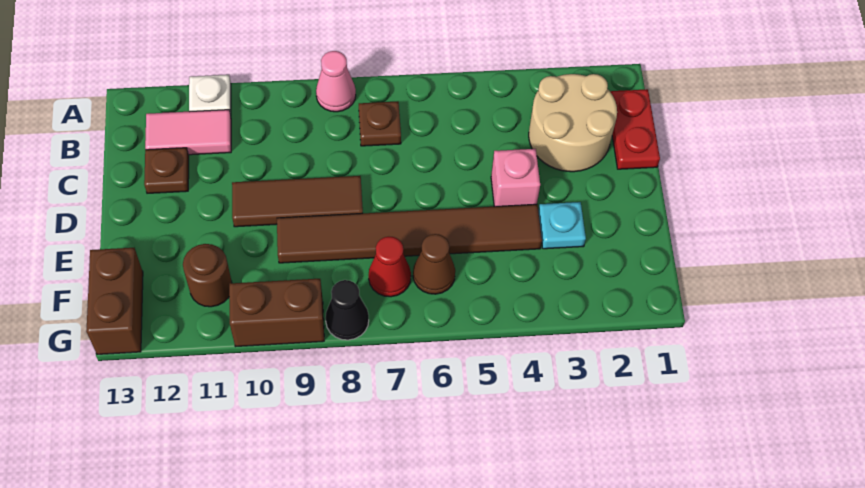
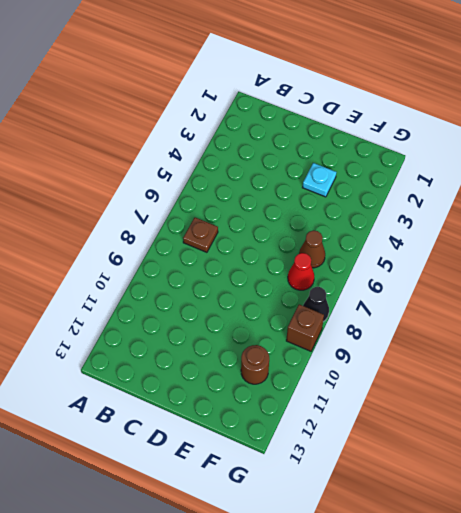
brown 1x1 brick [286,304,324,351] -> brown 1x2 brick [229,279,324,347]
none -> pink 1x1 cone [316,51,356,112]
none -> white 1x1 plate [189,75,231,115]
none -> red 1x2 plate [610,89,660,169]

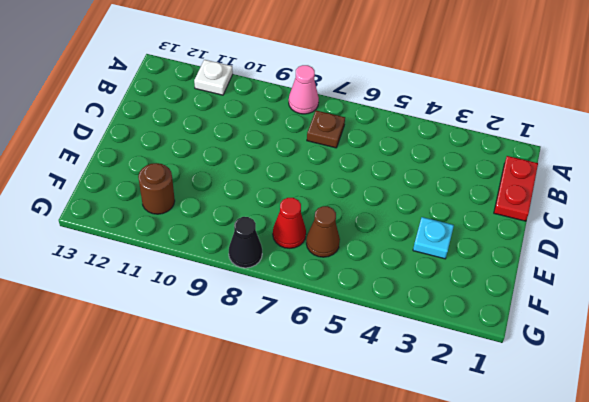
none -> tan 2x2 round brick [529,74,617,172]
none -> pink 1x2 tile [145,110,231,155]
none -> brown 1x1 plate [144,148,189,193]

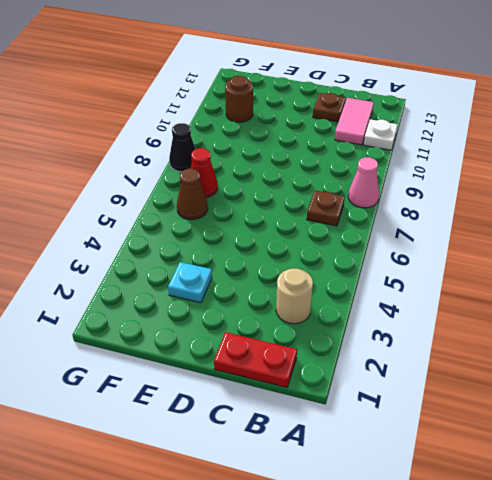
tan 1x1 round brick [276,268,313,324] -> tan 2x2 round brick [529,74,617,172]
none -> pink 1x1 brick [491,149,540,207]
none -> brown 1x3 tile [232,176,363,227]
none -> brown 1x6 tile [277,204,542,263]

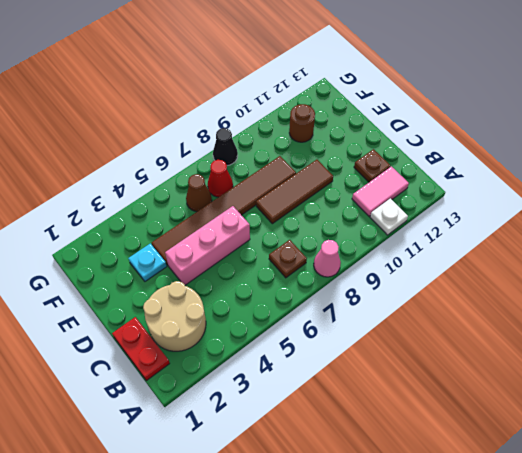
pink 1x3 brick [165,206,250,285] -> pink 1x1 brick [491,149,540,207]
none -> brown 1x2 brick [86,248,143,354]
none -> brown 1x2 brick [229,279,324,347]

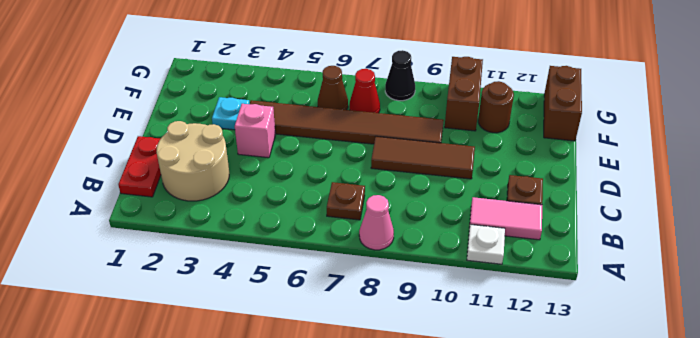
brown 1x2 brick [445,57,483,131] -> brown 1x2 brick turned to [229,279,324,347]

